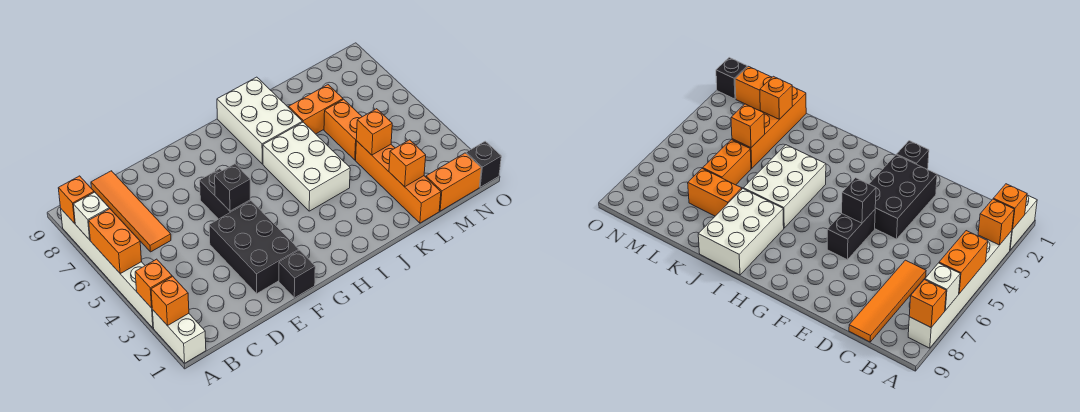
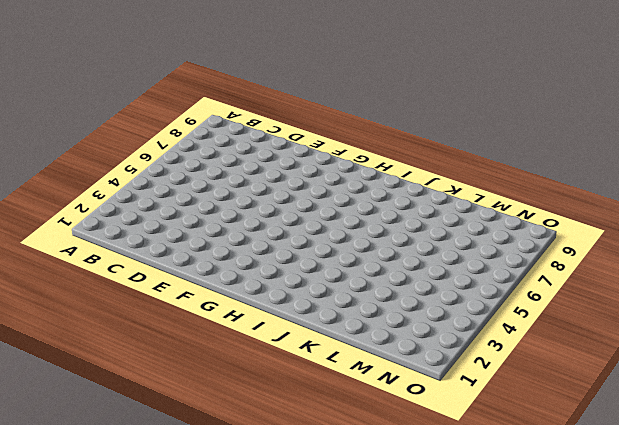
none -> white 1x2 brick [152,309,206,363]
none -> white 1x6 brick [61,209,154,328]
none -> orange 1x4 tile [91,171,171,252]

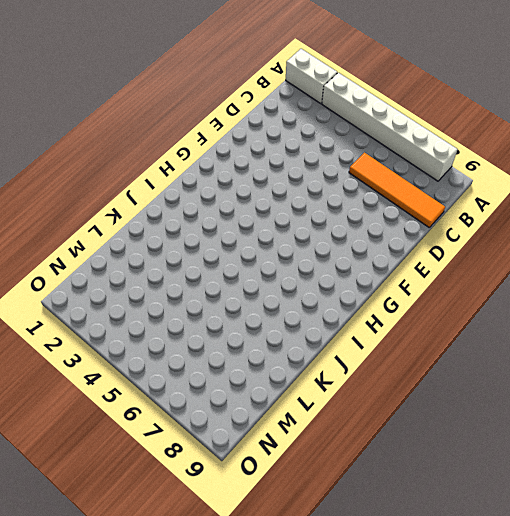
none -> black 2x3 brick [209,201,299,293]
none -> black 1x1 brick [279,250,315,298]
none -> black 1x2 brick [200,169,250,219]

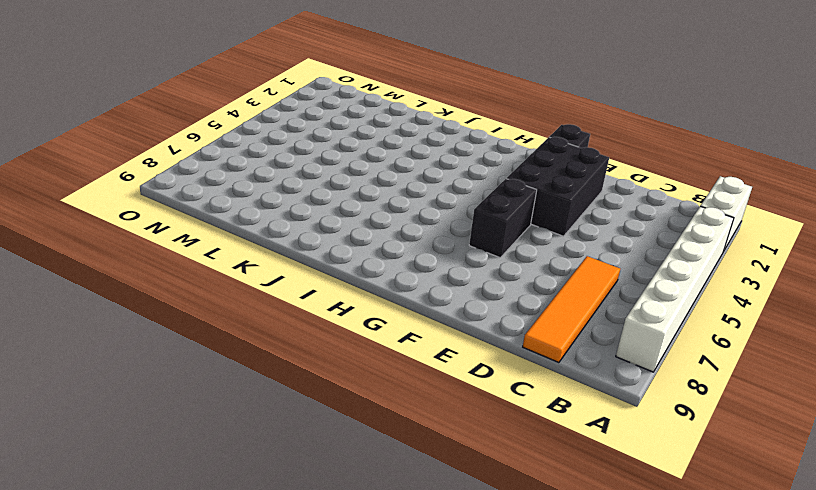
none -> white 2x3 brick [263,122,350,211]
none -> white 2x3 brick [217,77,302,164]
none -> orange 1x2 brick [289,85,343,134]

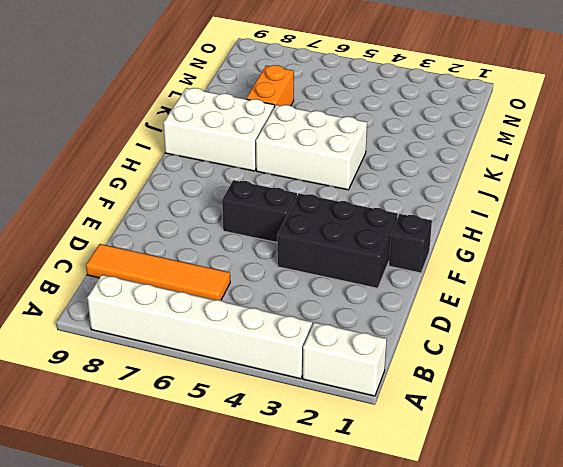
none -> orange 1x4 brick [356,141,441,223]
none -> orange 1x2 brick [324,99,362,160]
none -> orange 1x2 brick [426,153,481,211]

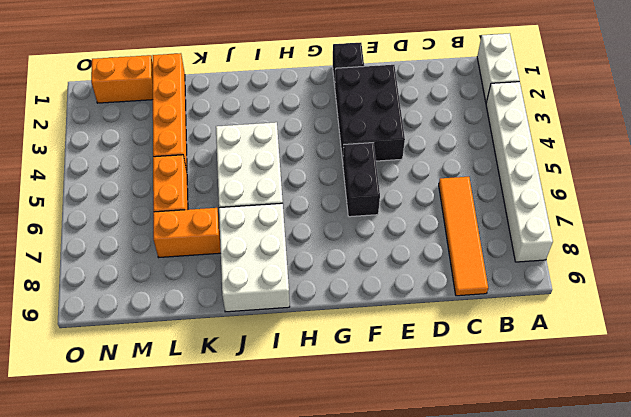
none -> black 1x1 brick [466,141,501,187]
none -> orange 1x1 brick [151,276,189,326]
none -> orange 1x1 brick [135,259,172,308]

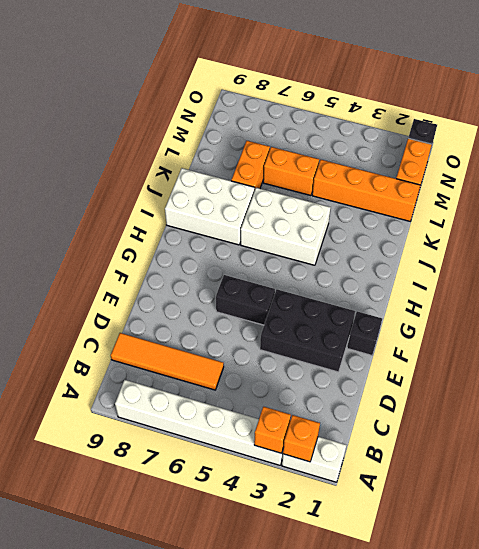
none -> orange 1x2 brick [89,209,142,274]
none -> white 1x1 brick [73,192,109,240]
none -> orange 1x1 brick [58,176,94,223]

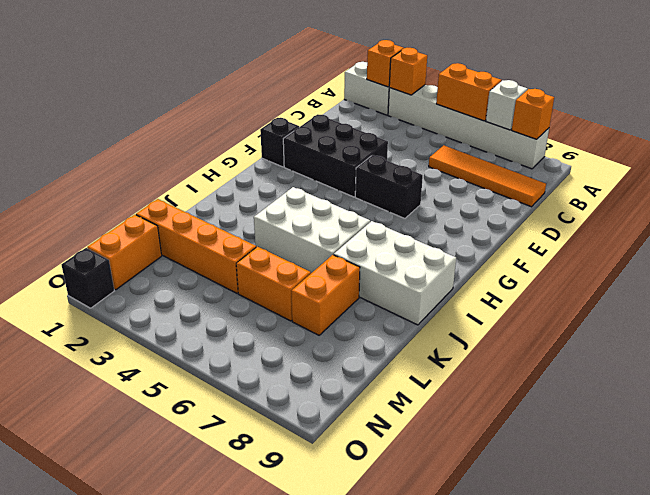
none -> black 1x1 brick [215,164,250,211]
none -> orange 1x1 brick [389,140,426,187]
none -> orange 1x1 brick [356,109,392,155]

